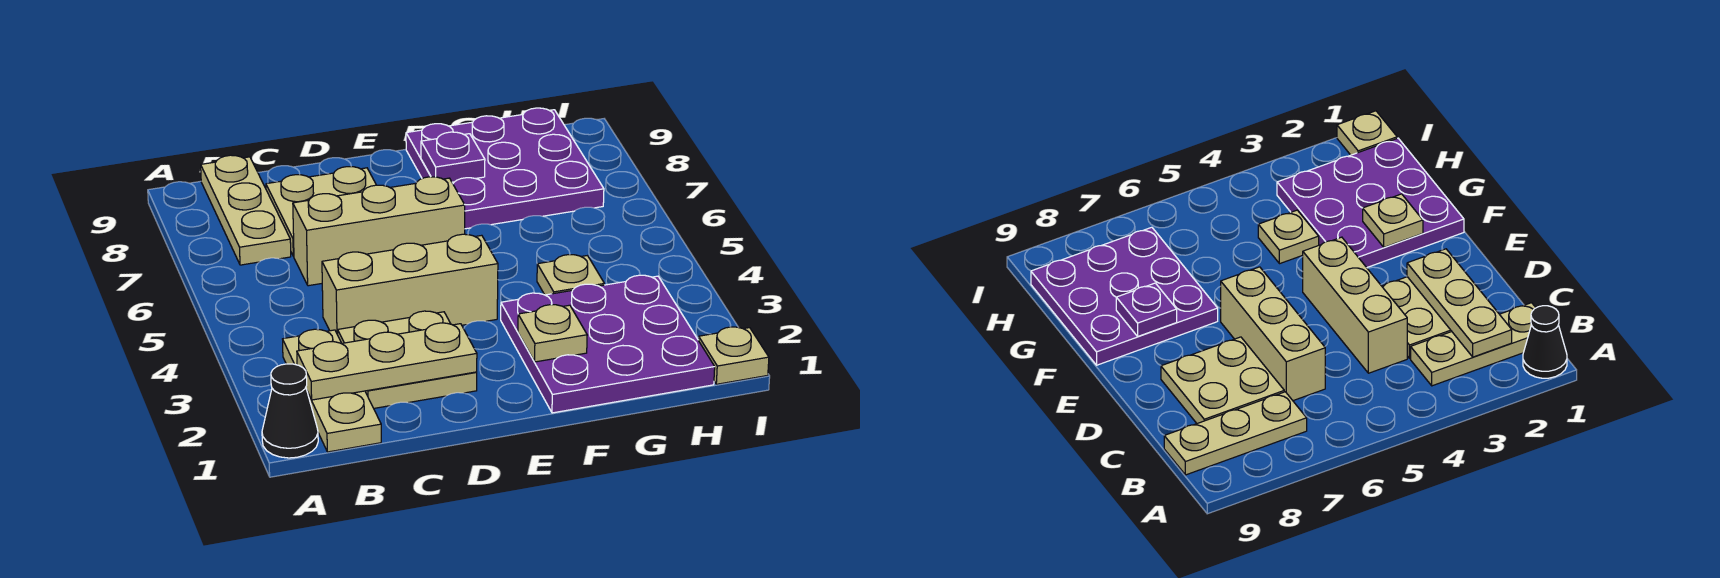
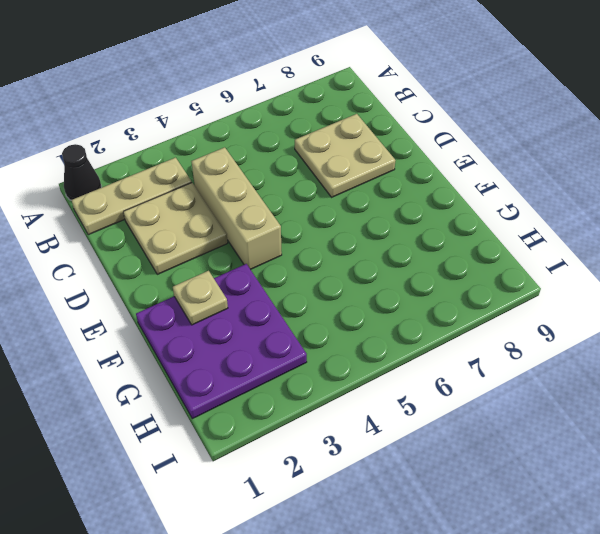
none -> tan 1x3 plate [201,155,291,265]
none -> tan 1x3 brick [293,177,465,286]
none -> purple 3x3 plate [406,108,604,229]

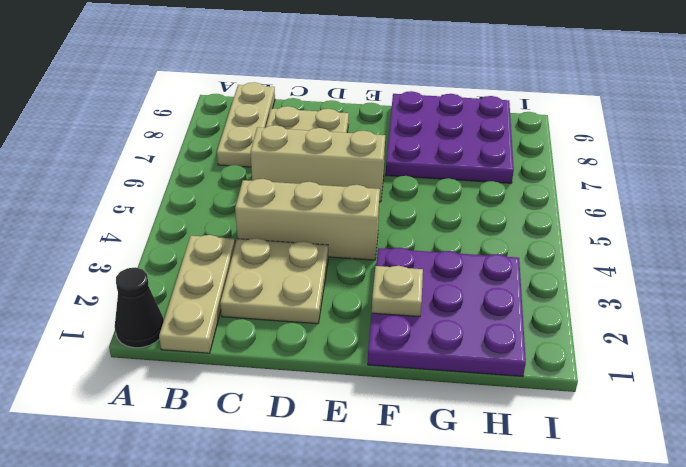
none -> tan 1x1 plate [537,255,604,295]
none -> tan 1x1 plate [698,327,769,384]
none -> tan 1x3 plate [297,323,477,400]

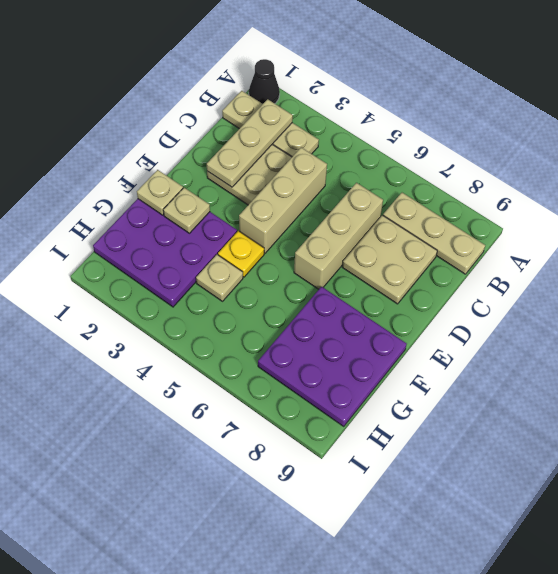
tan 1x1 plate [137,170,183,215] -> tan 1x1 plate moved to [698,327,769,384]
yellow 1x1 plate [218,231,264,277] -> none
none -> purple 1x1 plate [421,132,485,182]

